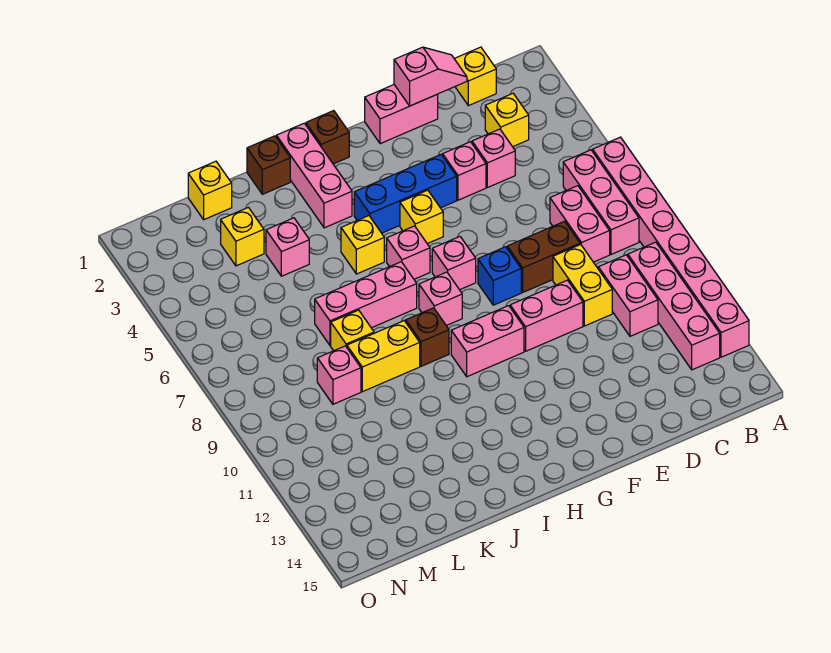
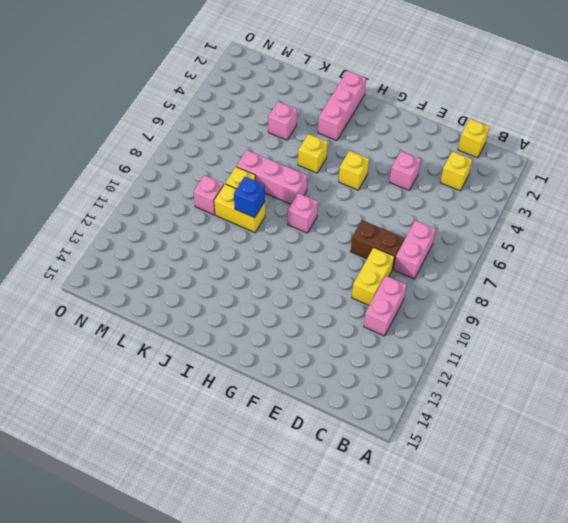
blue 1x1 brick [234,177,265,218] -> blue 1x1 brick moved to [478,247,521,305]
none -> pink 1x8 brick [593,137,749,357]
none -> pink 1x3 brick [563,150,639,254]
none -> pink 1x4 brick [628,242,720,370]
none -> pink 1x1 brick [472,129,515,188]

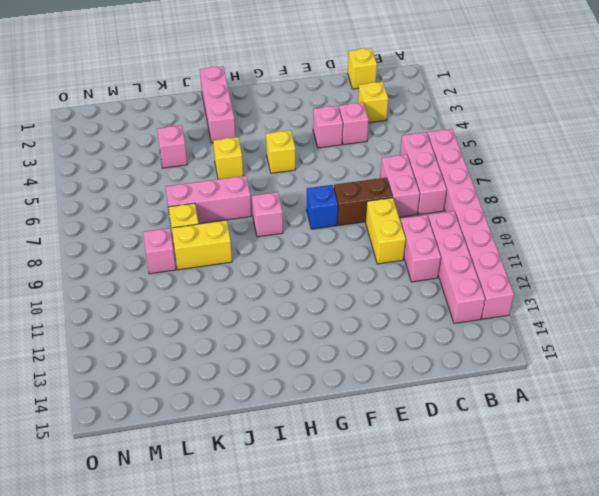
none -> pink 1x2 brick [365,85,438,144]
none -> pink 1x2 brick [510,280,583,351]
none -> blue 1x3 brick [354,155,457,233]
none -> pink 1x1 brick [432,237,476,290]

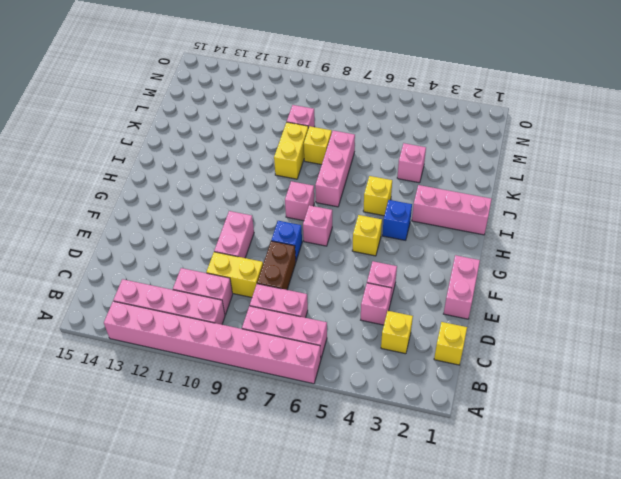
blue 1x1 brick [382,200,412,240] -> blue 1x3 brick [354,155,457,233]
none -> pink 1x2 brick [451,306,524,377]
none -> brown 1x1 brick [306,111,349,164]
none -> pink 1x1 brick [387,226,430,279]
none -> brown 1x1 brick [406,308,449,366]

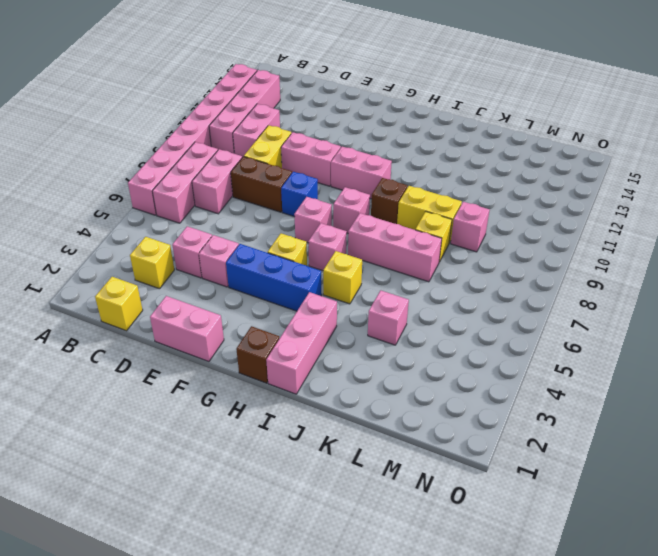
none -> brown 1x1 brick [247,136,290,194]
none -> yellow 1x1 brick [188,161,232,220]
none -> yellow 1x1 brick [221,207,264,266]
none -> pink 1x2 slope [394,47,467,106]

